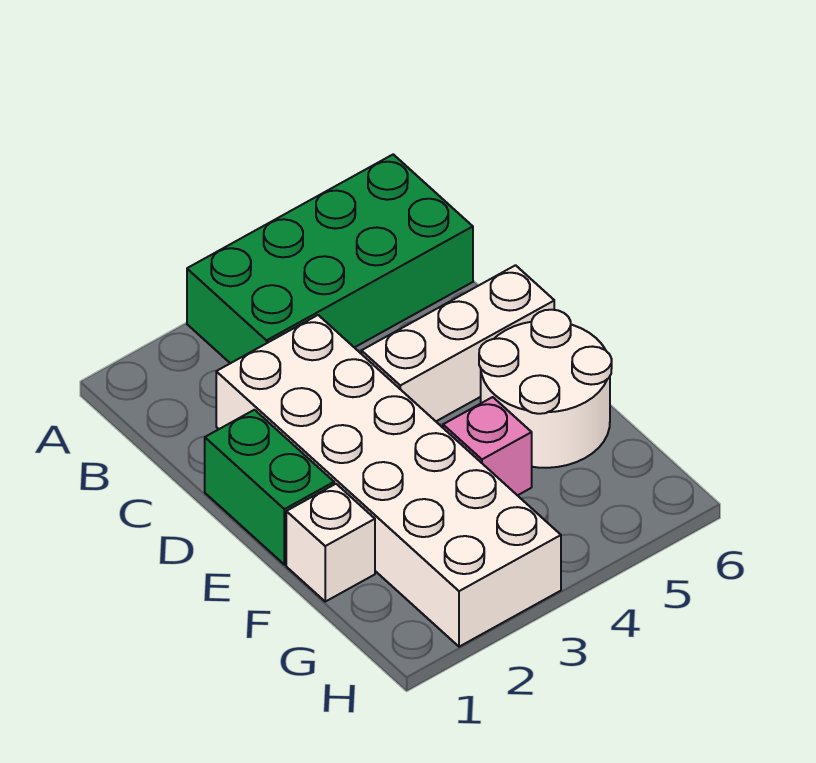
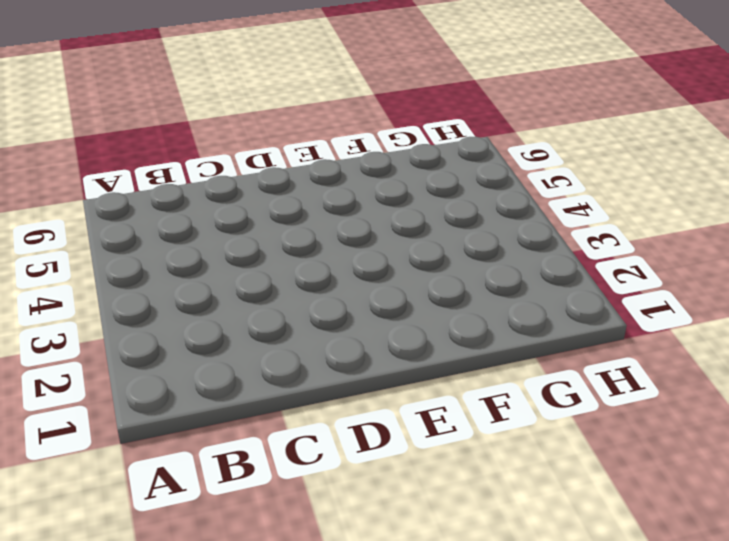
none -> green 2x4 brick [187,154,473,363]
none -> white 2x6 brick [216,315,561,647]

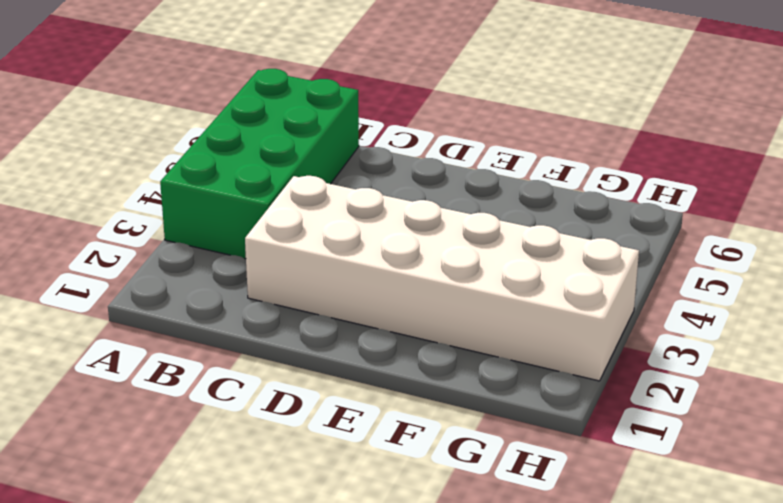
none -> green 1x2 brick [205,410,334,565]
none -> white 1x3 brick [361,265,554,421]

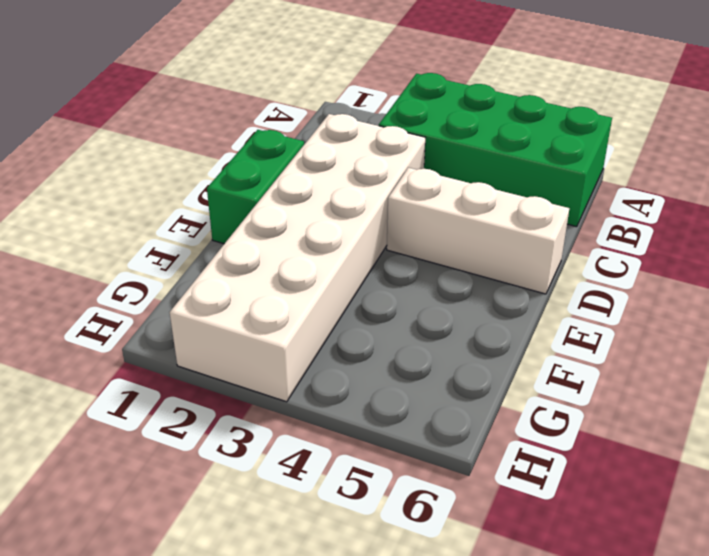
none -> white 2x2 round brick [479,310,612,468]
none -> white 1x1 brick [286,484,375,602]

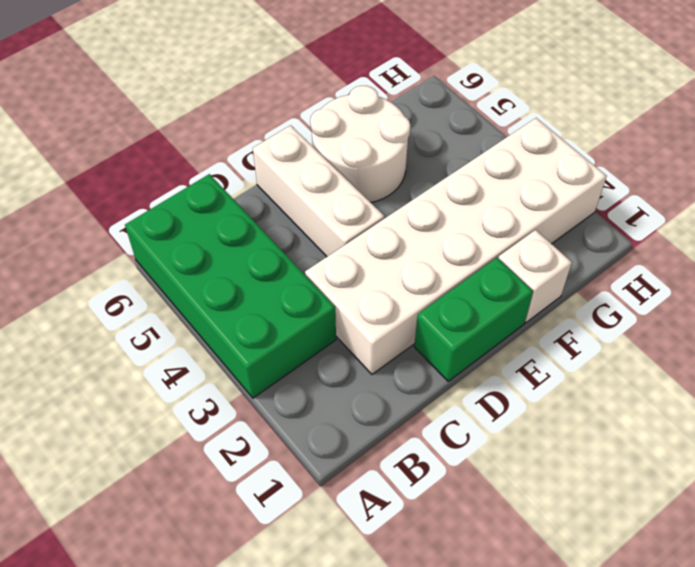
none -> pink 1x1 brick [443,397,532,496]

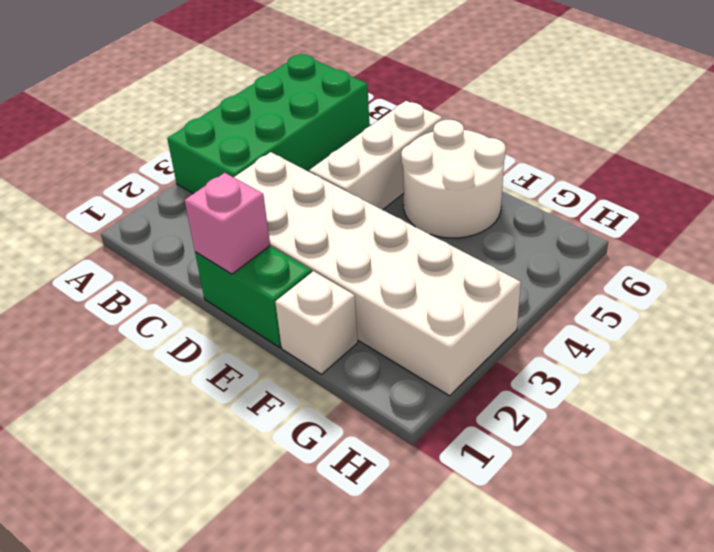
pink 1x1 brick [185,173,270,274] -> pink 1x1 brick moved to [443,397,532,496]

